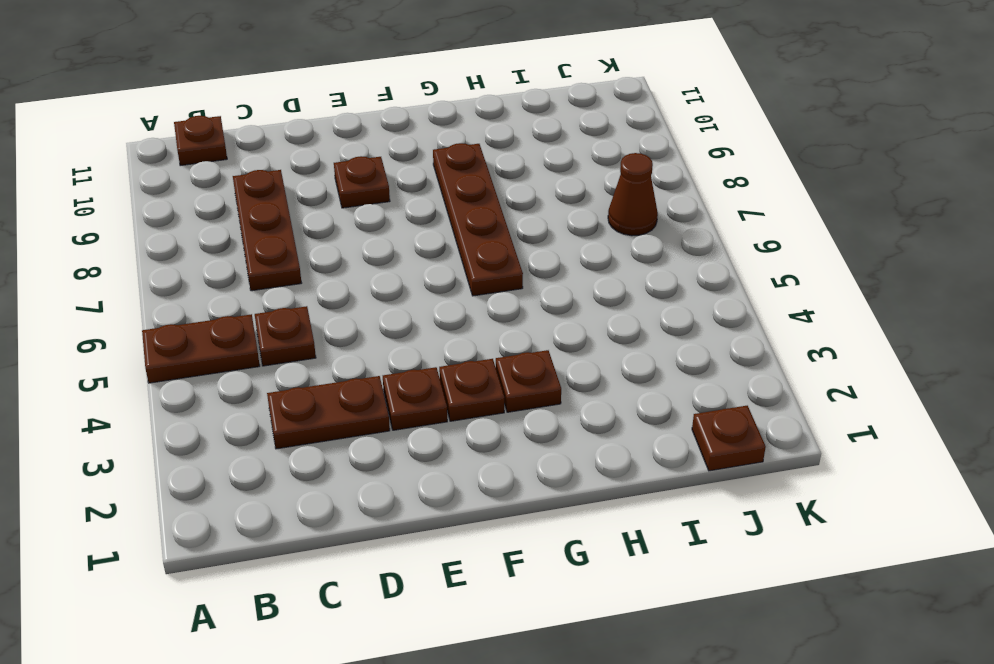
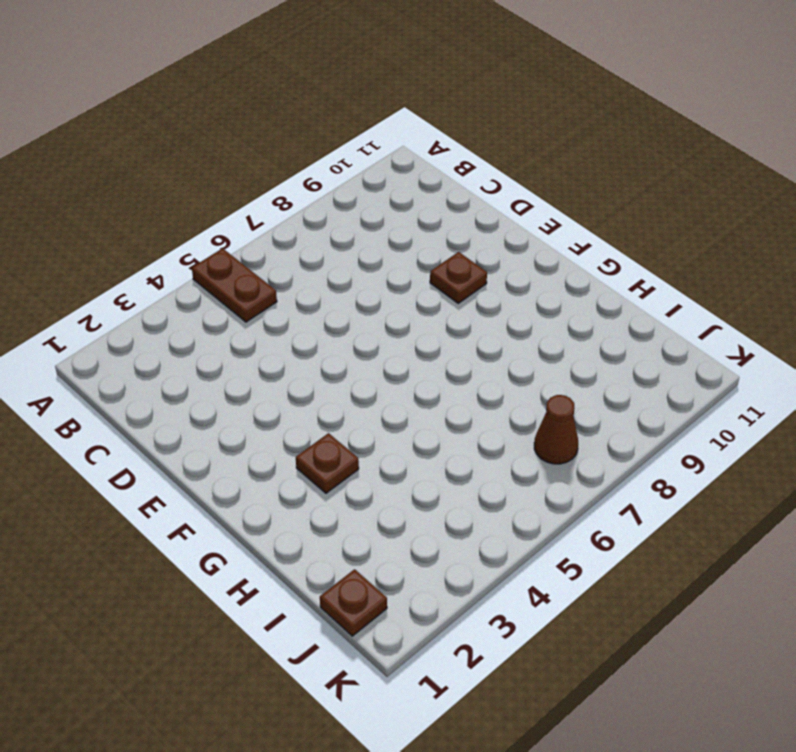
none -> brown 1x1 plate [174,116,227,166]
none -> brown 1x2 plate [267,376,390,449]
none -> brown 1x1 plate [255,306,316,366]

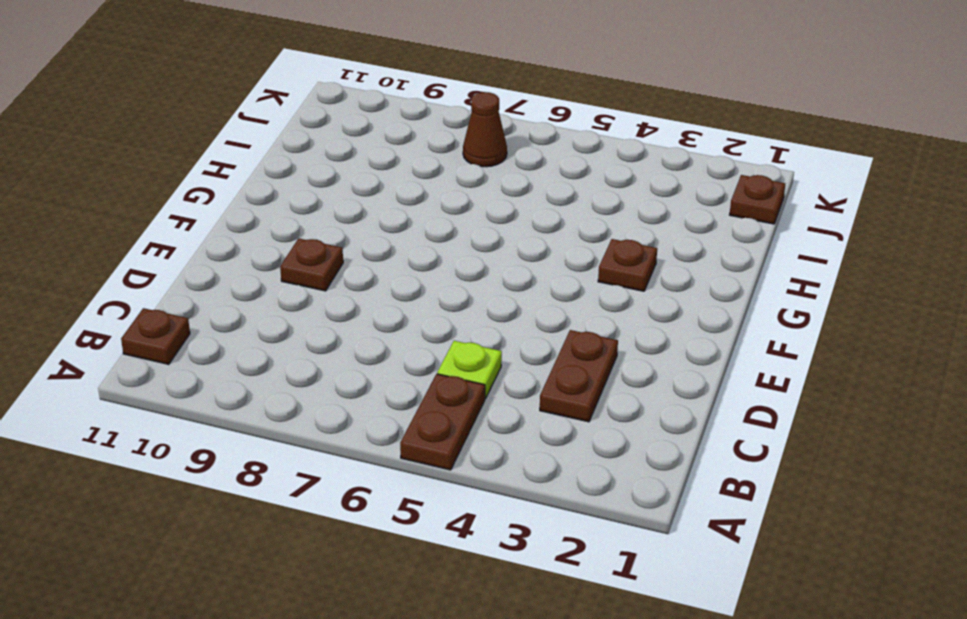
lime 1x1 plate [437,341,502,398] -> brown 1x1 plate [255,306,316,366]
none -> brown 1x3 plate [233,170,301,291]
none -> brown 1x1 plate [383,367,447,430]
none -> brown 1x1 plate [439,359,504,421]

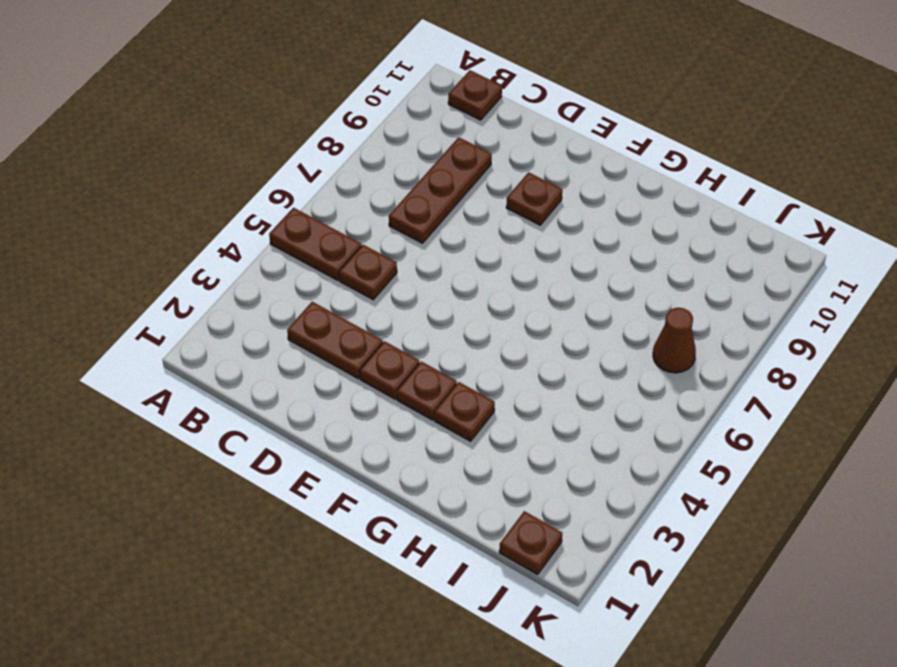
none -> brown 1x4 plate [433,143,523,296]

